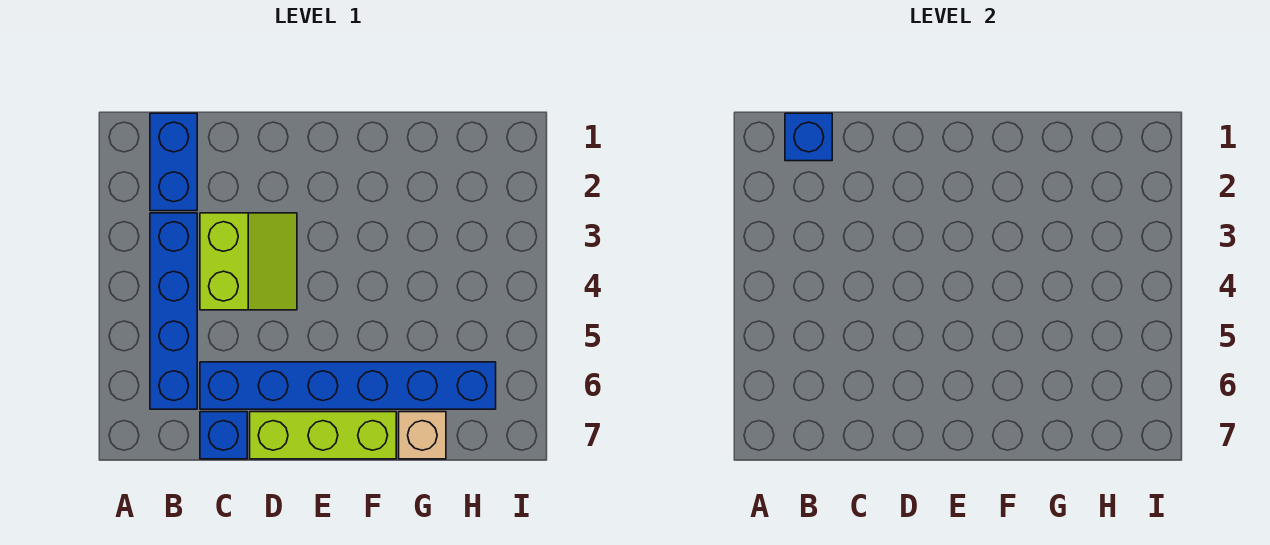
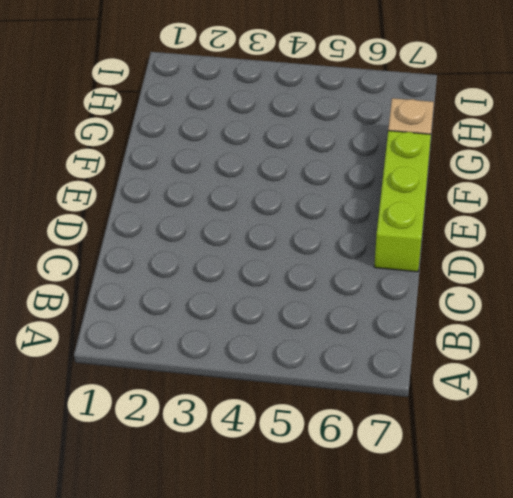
none -> blue 1x2 brick [150,113,197,211]
none -> blue 1x4 brick [150,213,197,409]

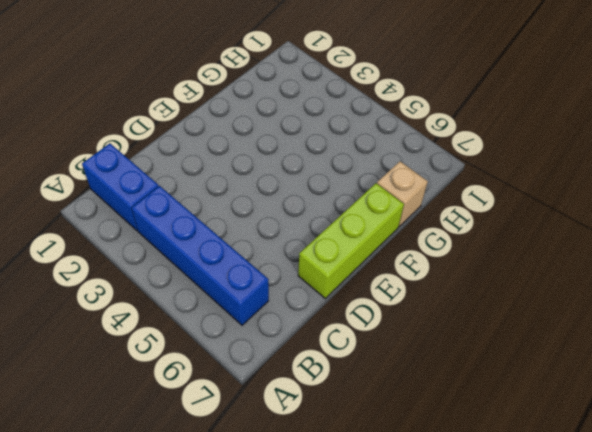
none -> lime 2x2 slope [200,213,297,310]
none -> blue 1x6 brick [200,362,496,409]

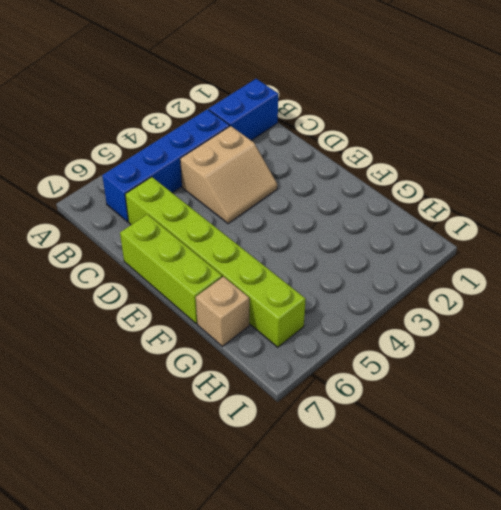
tan 2x2 slope [180,126,277,223] -> lime 2x2 slope [200,213,297,310]
lime 1x6 brick [125,177,306,347] -> blue 1x6 brick [200,362,496,409]
none -> blue 1x1 brick [200,412,247,459]
none -> blue 1x1 brick [785,113,832,161]

